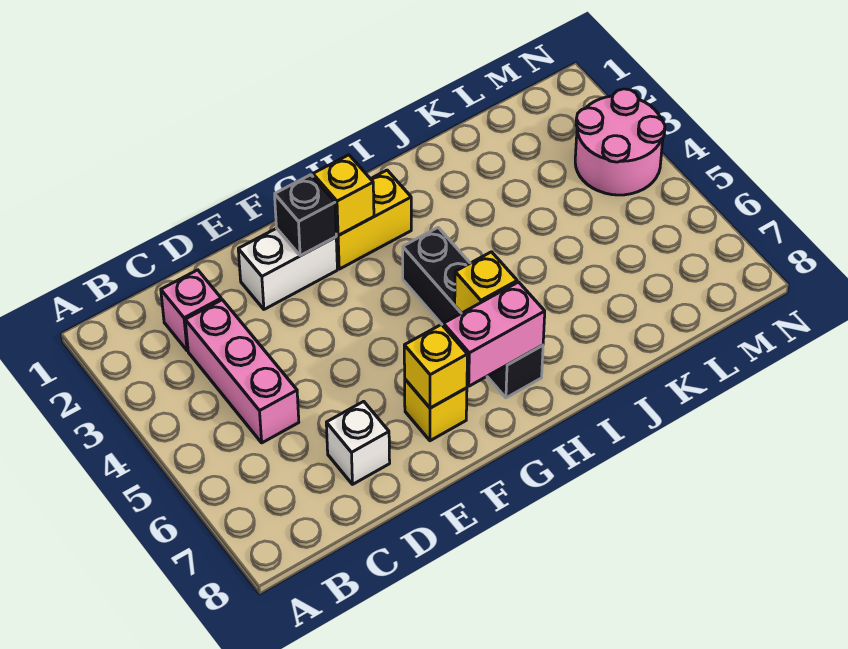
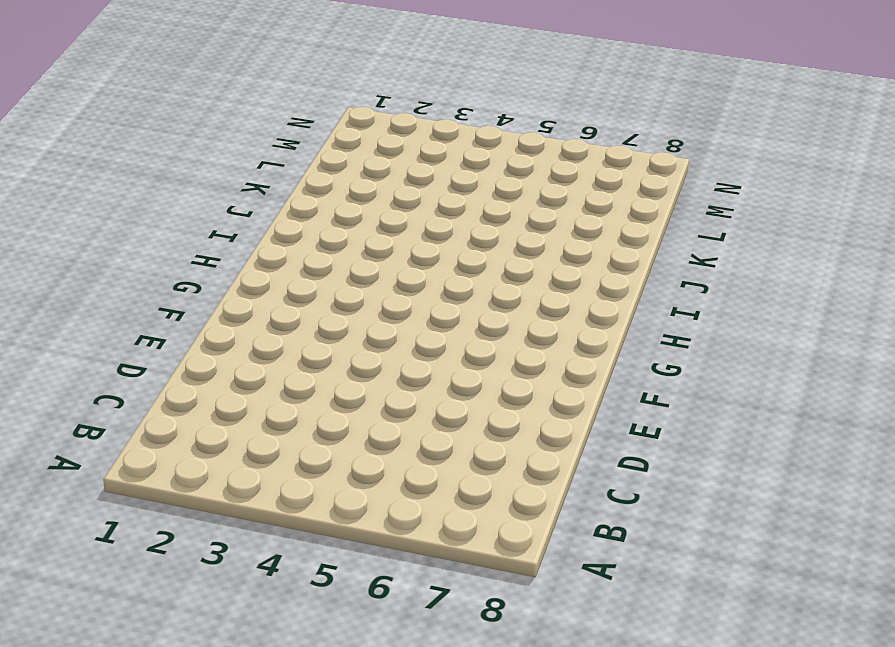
none -> pink 1x1 brick [161,270,221,351]
none -> pink 1x3 brick [185,300,299,443]
none -> white 1x1 brick [326,401,390,484]

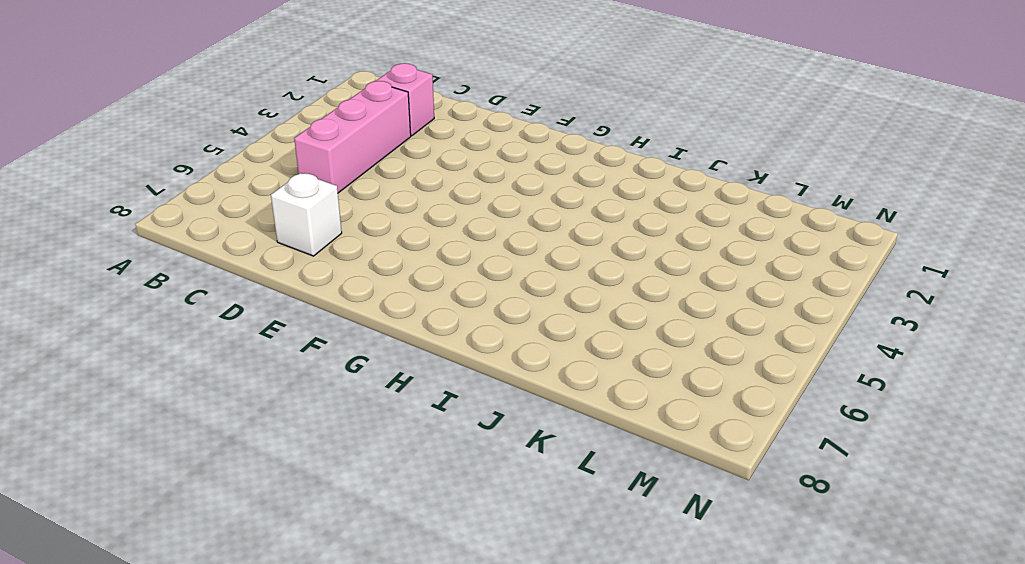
none -> white 1x2 brick [238,228,337,309]
none -> yellow 1x1 brick [405,379,467,441]
none -> yellow 1x2 brick [336,170,411,269]

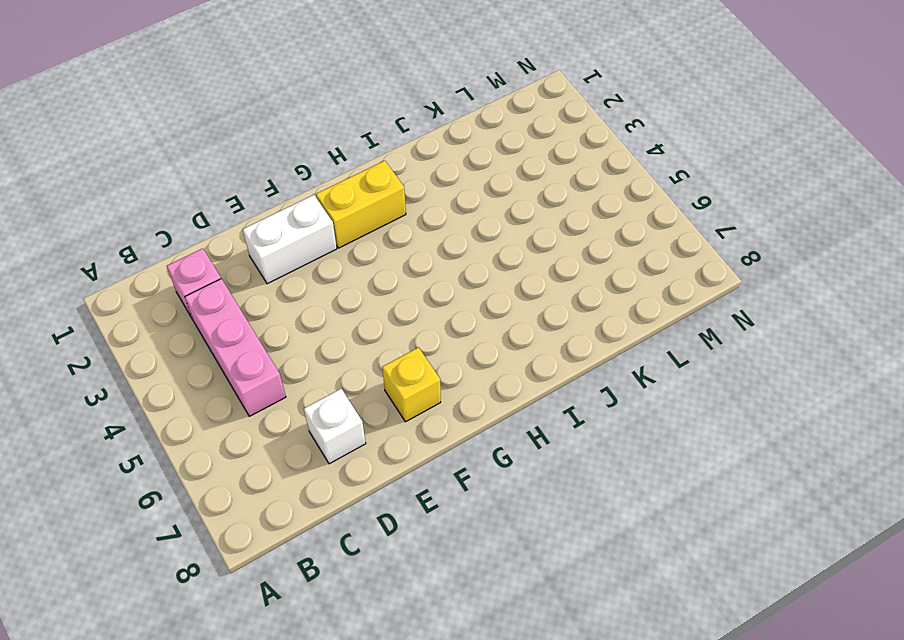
none -> black 1x4 brick [403,228,543,398]
none -> pink 2x2 round brick [575,89,665,195]
none -> black 1x1 brick [275,175,336,256]

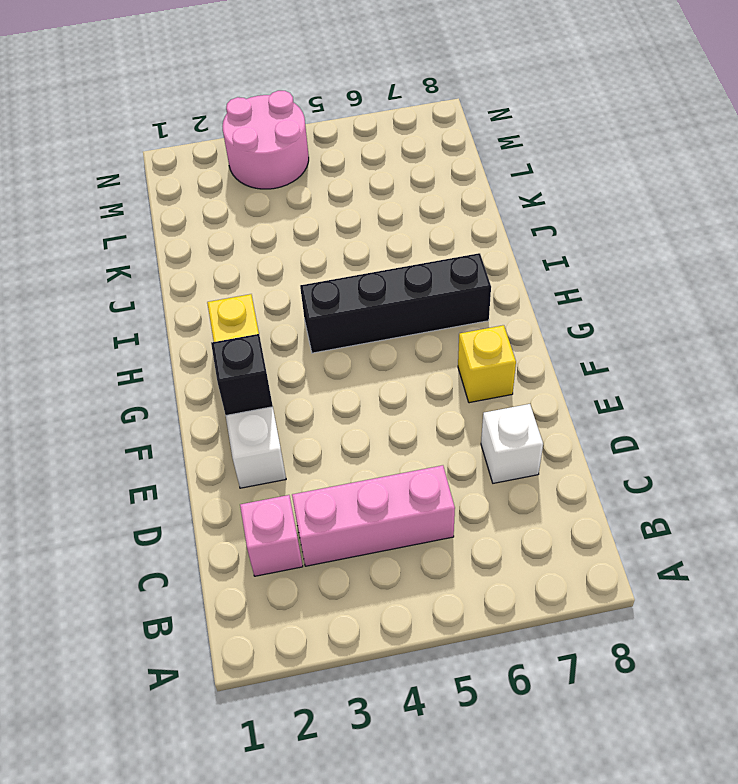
none -> yellow 1x1 brick [404,324,467,408]
none -> yellow 1x1 brick [313,155,374,236]
none -> pink 1x2 brick [443,282,545,386]

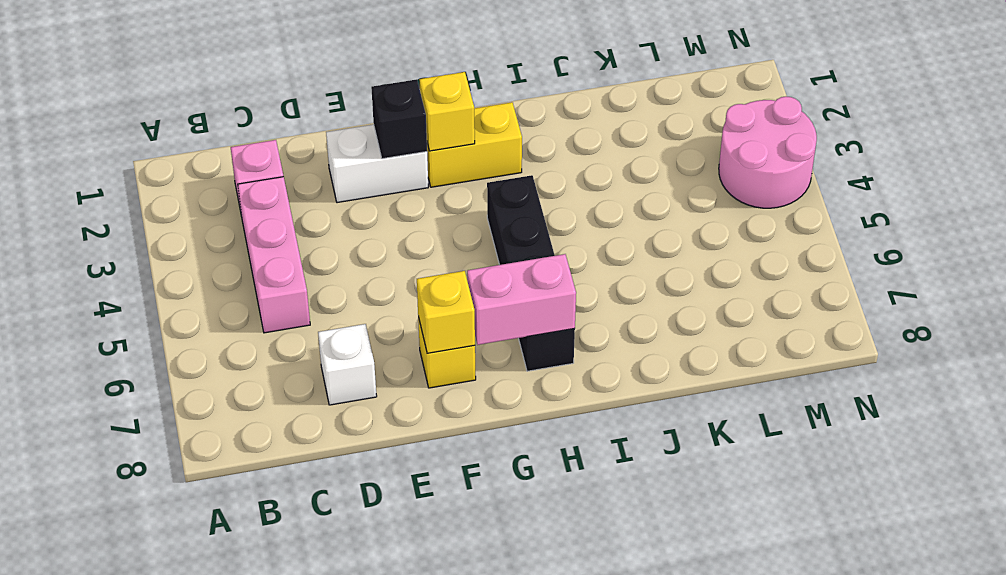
none -> yellow 1x1 brick [455,252,517,313]

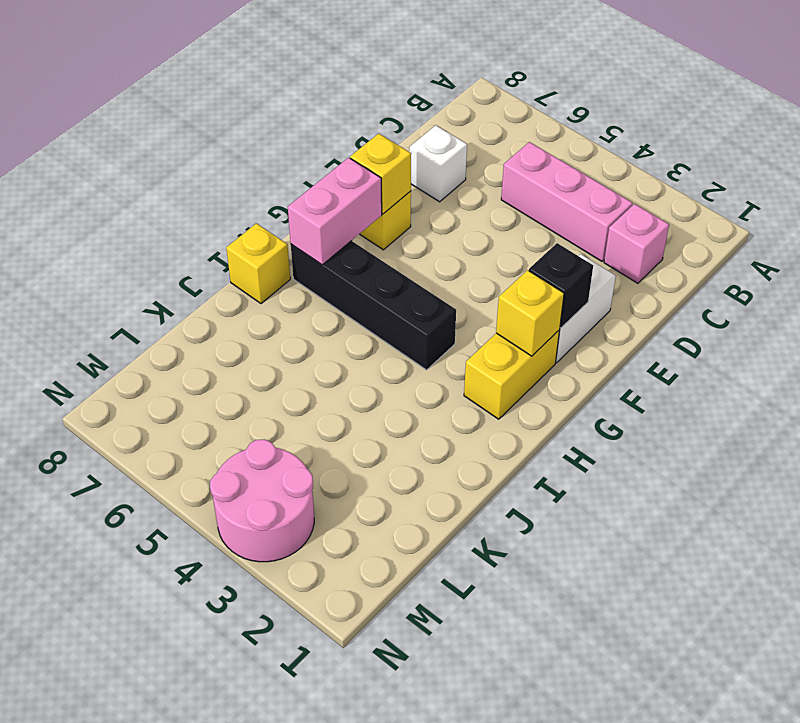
yellow 1x1 brick [226,223,290,304] -> yellow 1x1 brick moved to [455,252,517,313]

